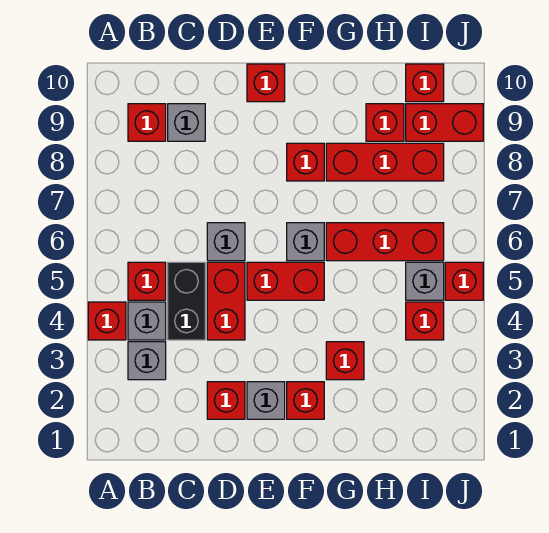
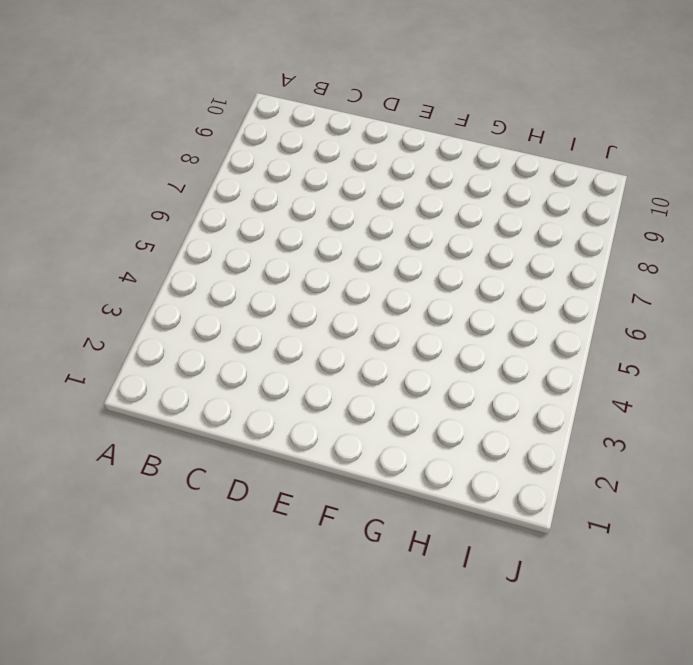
none -> red 1x1 brick [88,302,126,340]
none -> grey 1x1 brick [128,342,166,380]
none -> grey 1x1 brick [128,302,166,340]

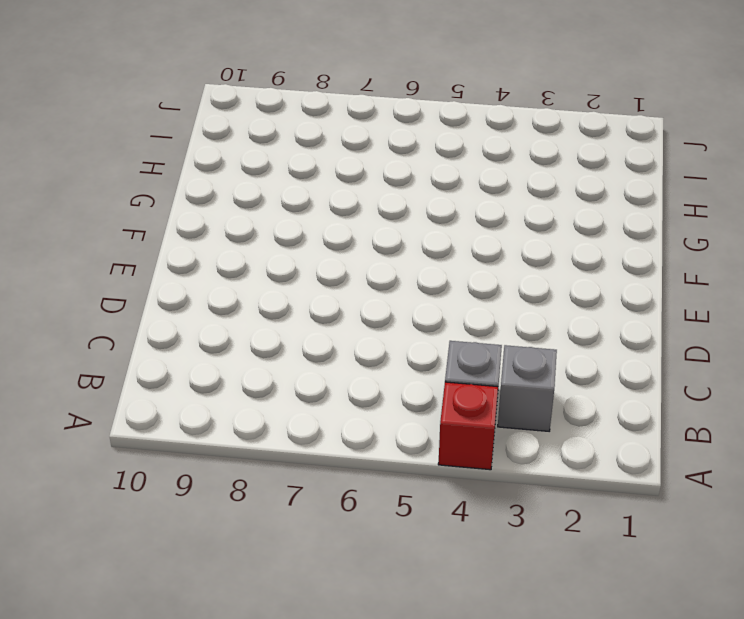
none -> red 1x1 brick [128,262,166,300]
none -> red 1x1 brick [128,104,166,141]
none -> black 1x2 brick [168,262,205,340]

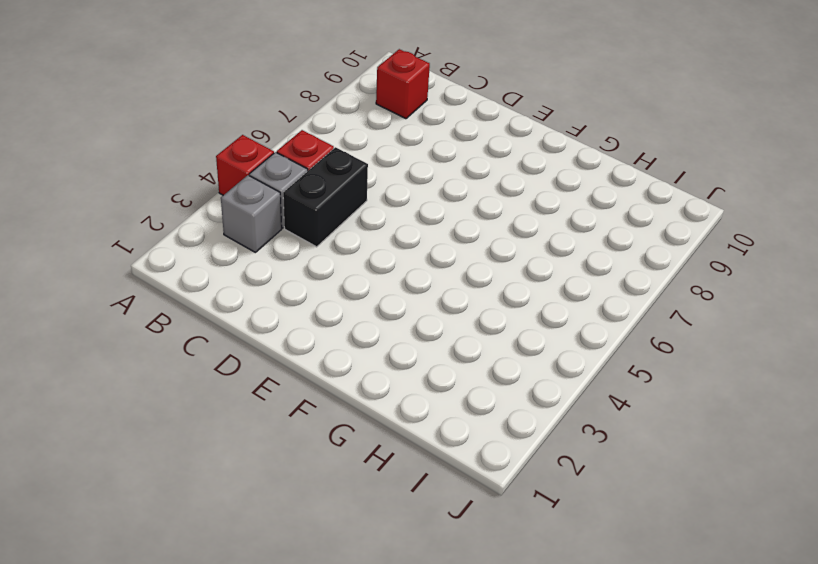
none -> grey 1x1 brick [168,104,205,141]
none -> red 1x1 brick [207,382,245,419]
none -> red 1x2 brick [207,262,245,340]

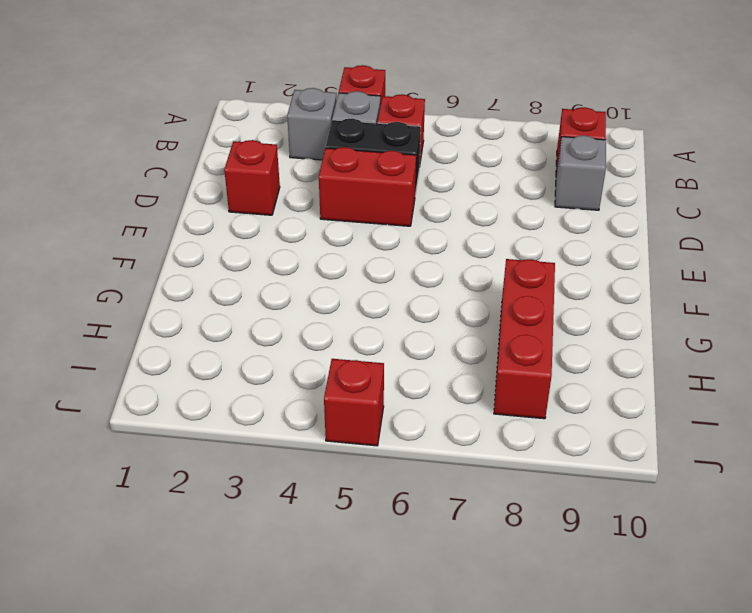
none -> grey 1x1 brick [207,223,245,261]
none -> grey 1x1 brick [247,382,285,419]
none -> red 1x2 brick [247,262,324,300]

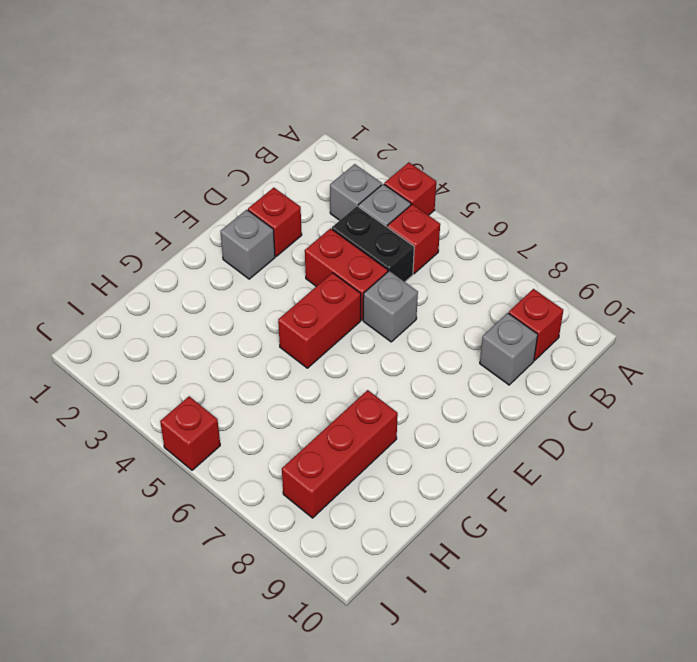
none -> red 1x1 brick [247,64,285,102]
none -> red 1x1 brick [287,382,324,419]
none -> grey 1x1 brick [287,223,324,261]

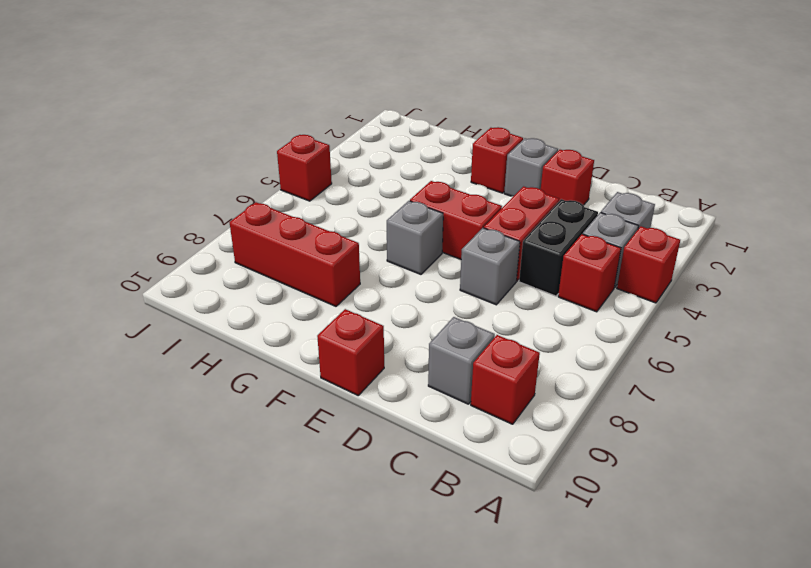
none -> red 1x1 brick [287,143,324,181]
none -> red 1x1 brick [326,342,364,380]
none -> red 1x3 brick [326,223,444,261]

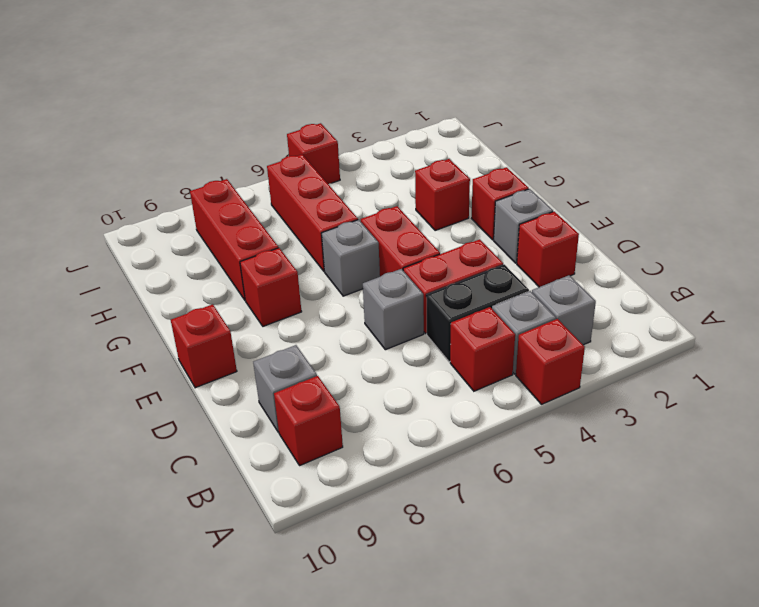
none -> red 1x1 brick [366,104,404,141]
none -> red 1x1 brick [406,302,444,340]
none -> grey 1x1 brick [406,262,444,300]

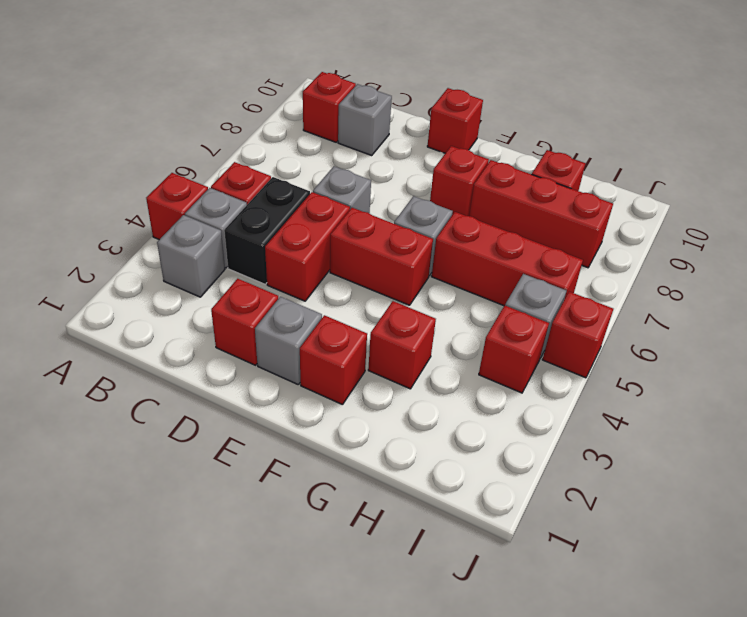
none -> red 1x2 brick [406,104,483,141]
none -> red 1x1 brick [406,64,444,102]

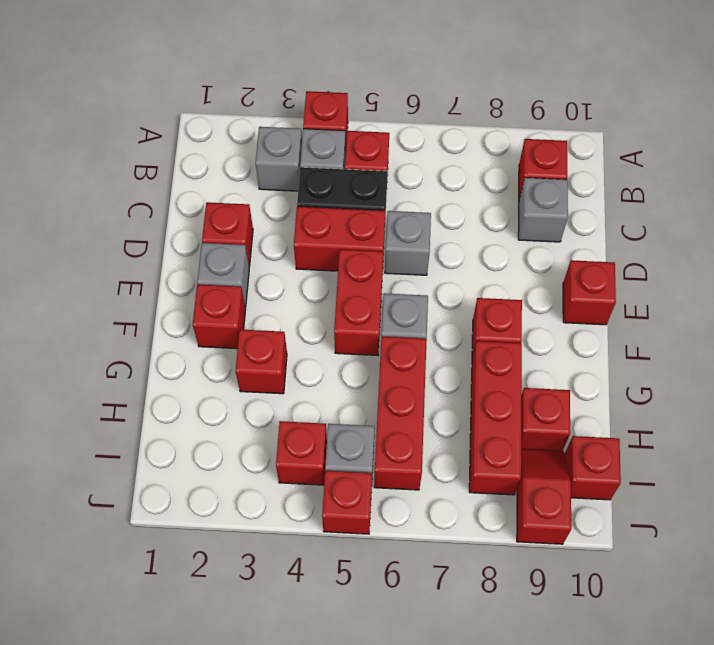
red 1x2 slope [517,449,571,544] -> red 1x2 brick [406,104,483,141]

